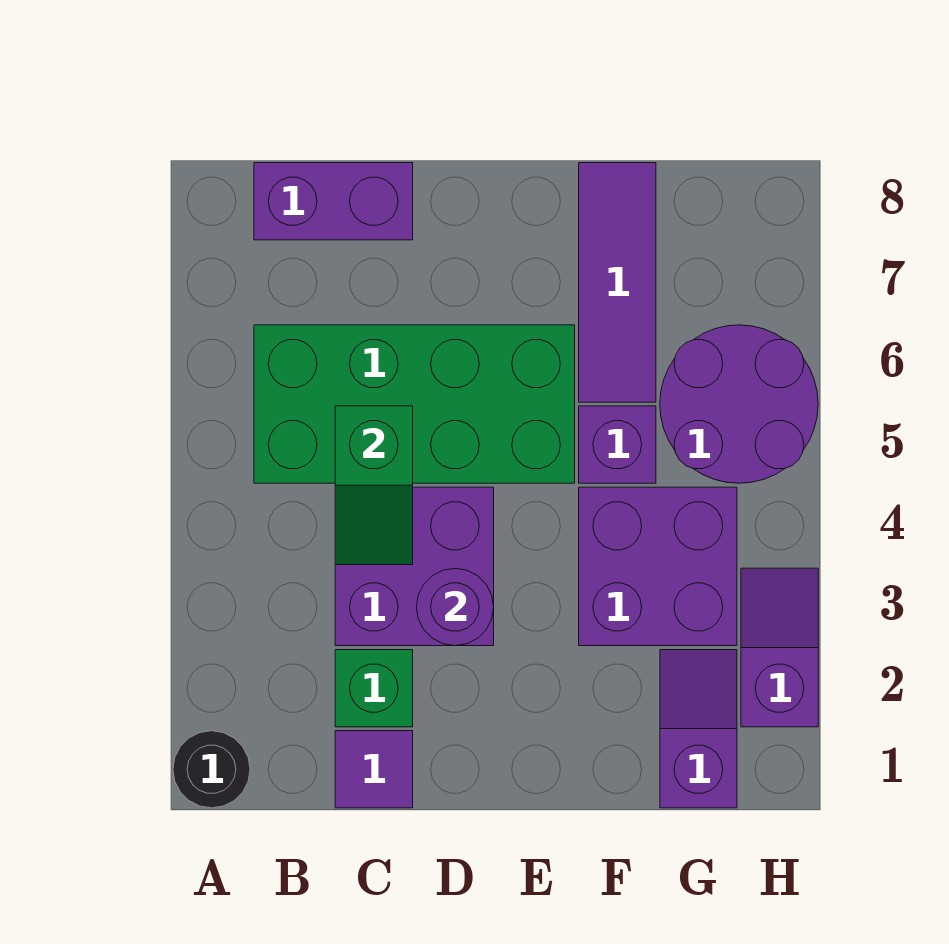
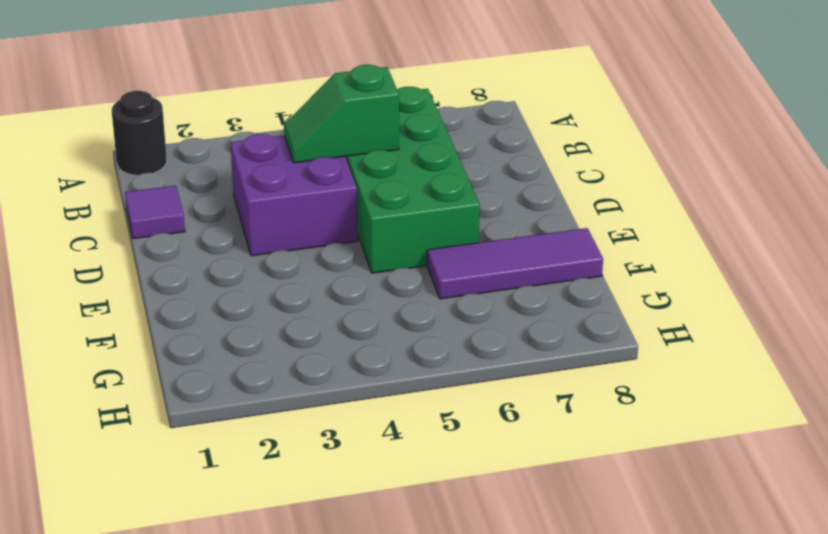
none -> purple 1x2 brick [254,163,413,240]
none -> green 1x1 brick [335,650,413,727]
none -> purple 2x2 brick [579,487,737,646]

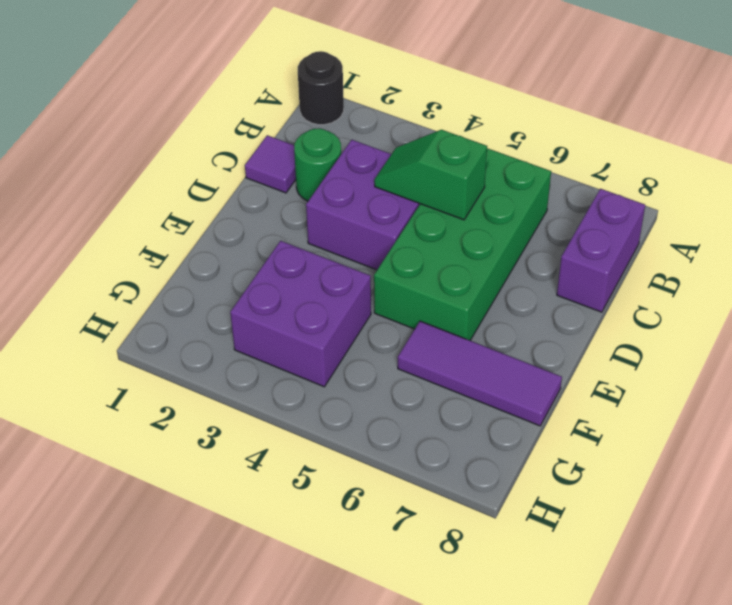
green 1x1 round brick [294,128,341,201] -> green 1x1 brick [335,650,413,727]
none -> purple 1x1 brick [579,406,656,483]
none -> purple 1x2 slope [660,650,737,808]
none -> purple 2x2 round brick [660,325,818,483]

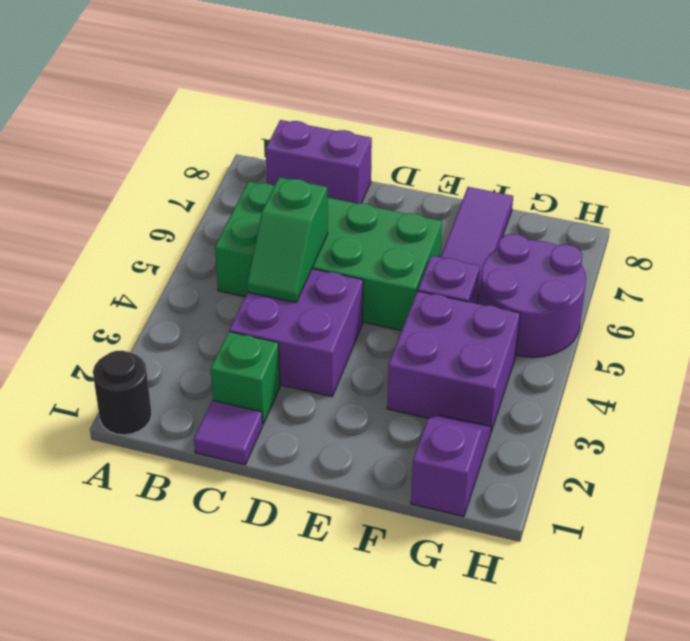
none -> purple 1x2 slope [741,568,818,727]
none -> purple 1x1 round brick [416,569,494,646]

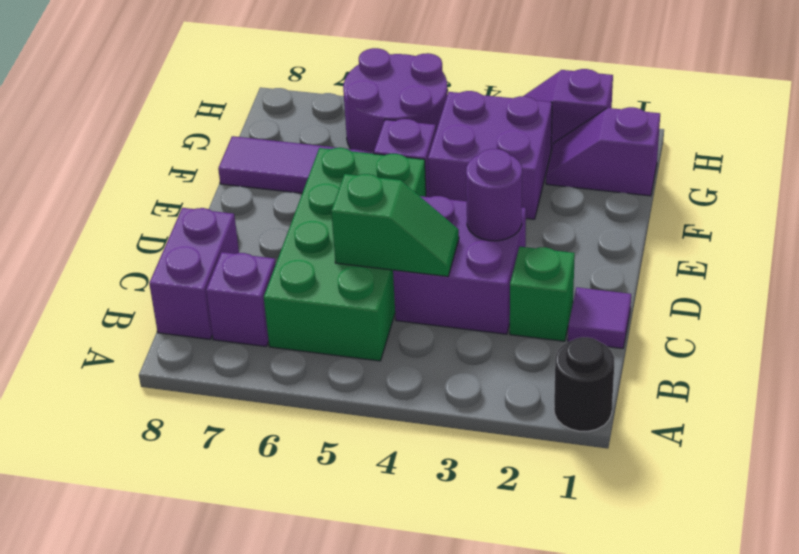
purple 1x1 brick [206,252,276,346] -> none

